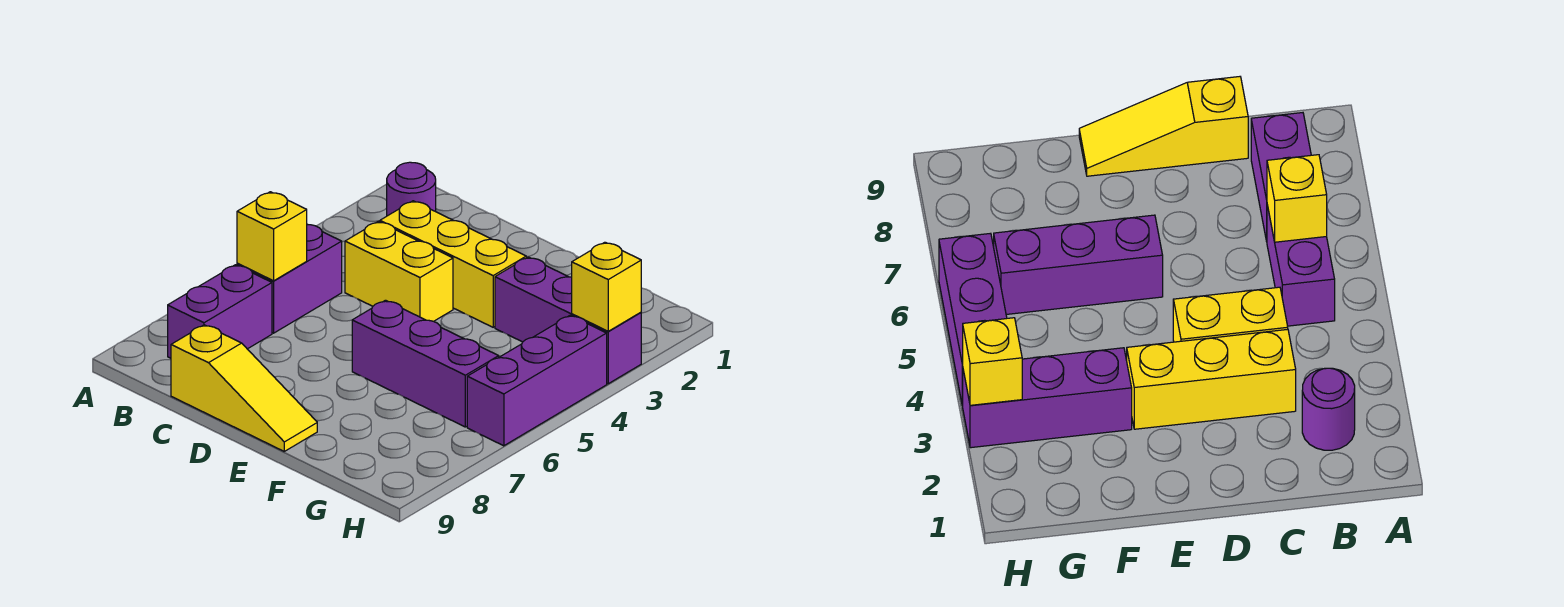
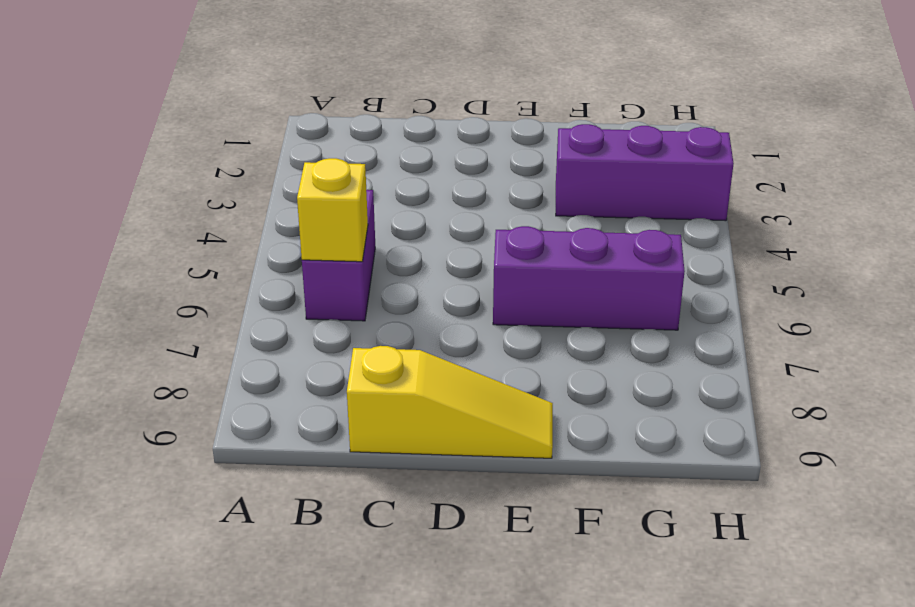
none -> purple 1x1 round brick [387,162,436,216]
none -> purple 1x2 brick [168,265,272,358]

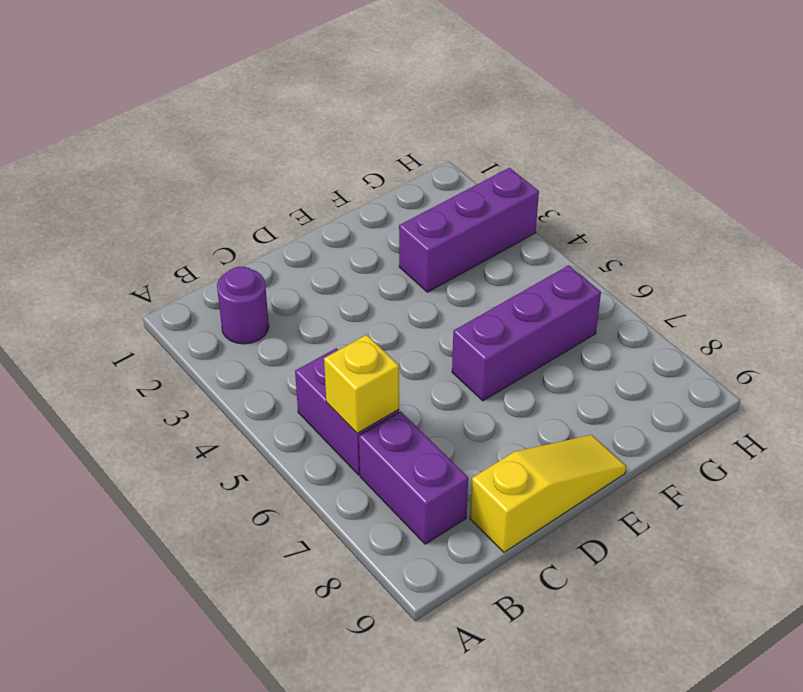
none -> yellow 1x3 brick [380,201,526,327]
none -> yellow 1x2 brick [345,221,453,321]

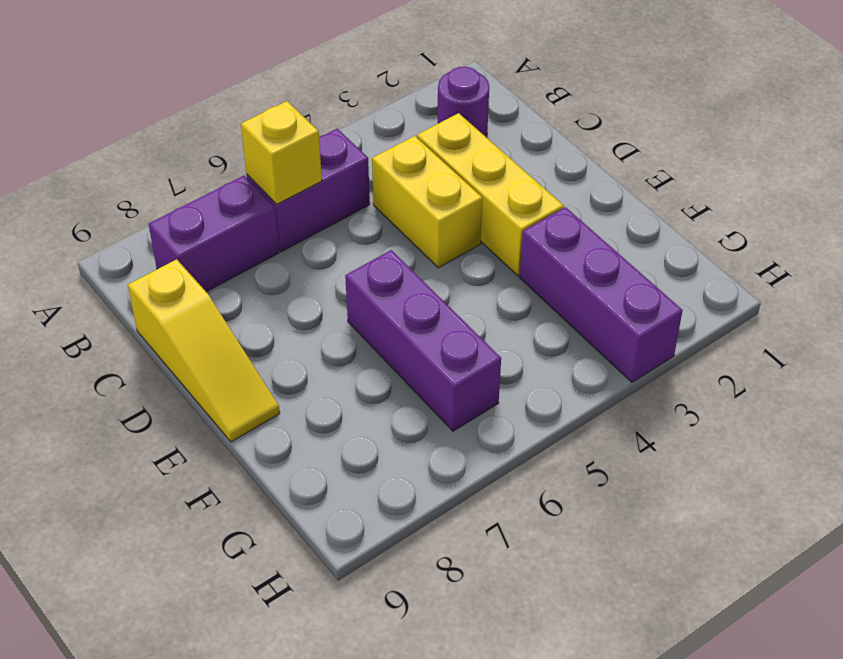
none -> purple 1x3 brick [467,315,607,446]
none -> yellow 1x1 brick [572,242,641,331]

